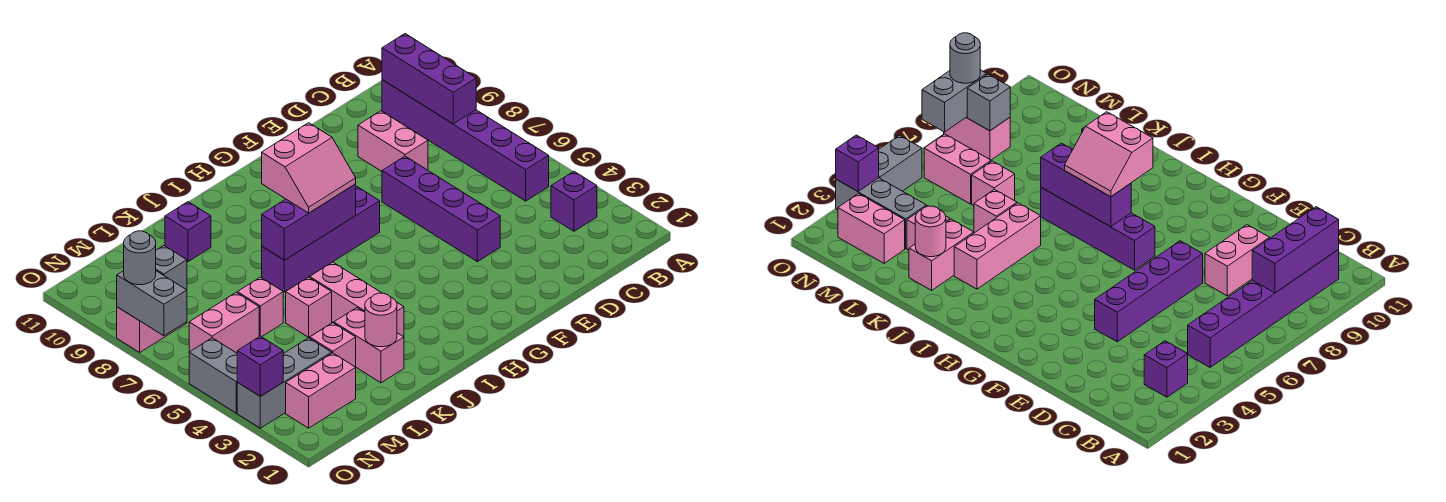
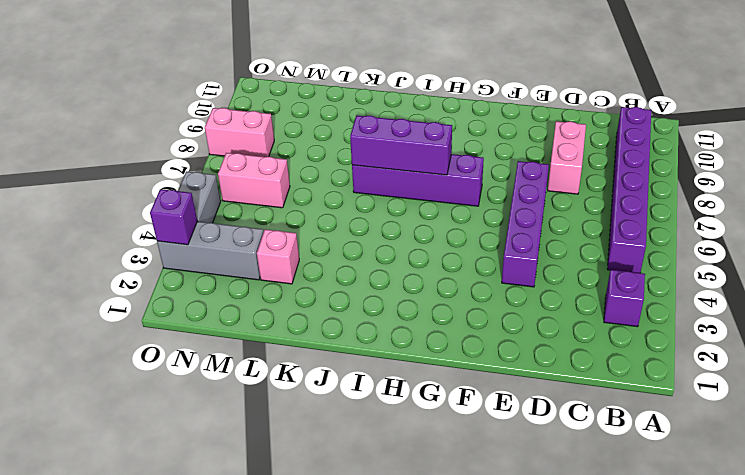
none -> pink 1x3 brick [310,262,404,337]
none -> pink 1x2 brick [334,308,404,383]
none -> pink 1x1 brick [286,277,332,337]

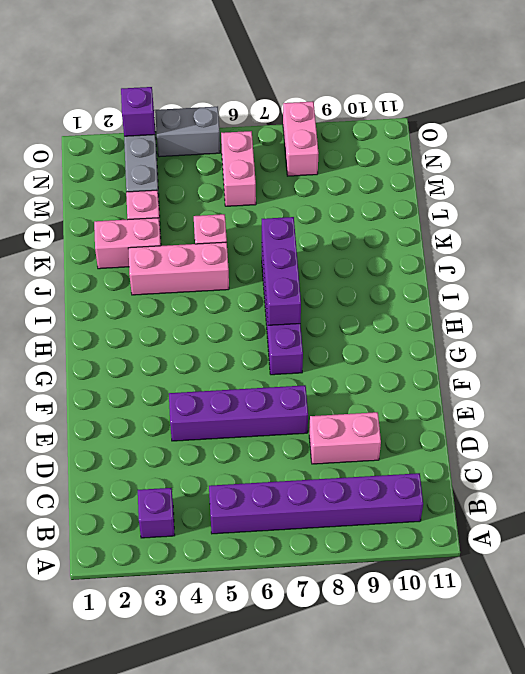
none -> purple 1x1 brick [165,202,211,262]
none -> pink 1x1 brick [237,277,283,337]
none -> pink 1x2 brick [286,353,356,428]

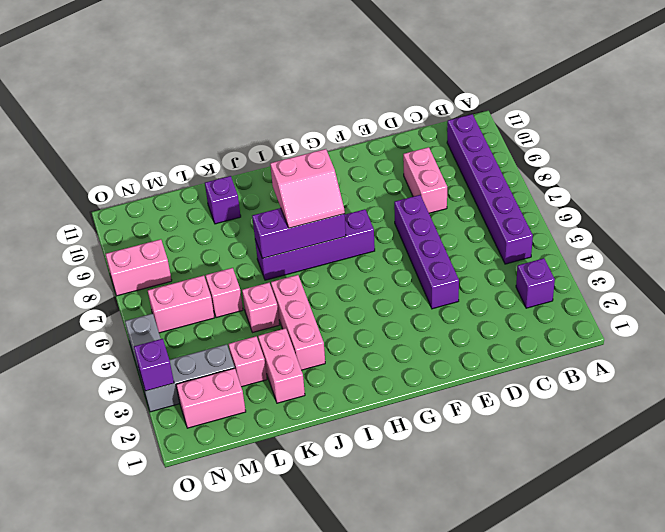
none -> purple 1x3 brick [382,34,476,124]
none -> pink 1x1 round brick [365,293,397,347]
none -> grey 1x1 brick [156,246,187,290]

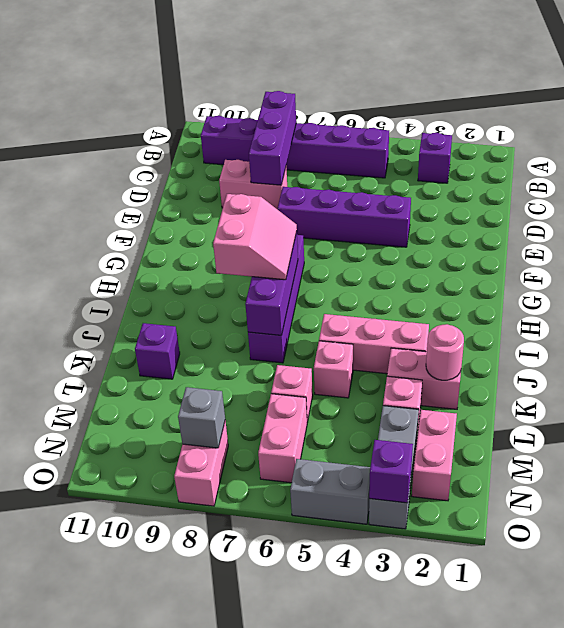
purple 1x3 brick [249,91,296,185] -> purple 1x3 brick turned to [382,34,476,124]
none -> grey 1x2 brick [117,271,187,336]
none -> grey 1x1 round brick [124,231,156,285]

